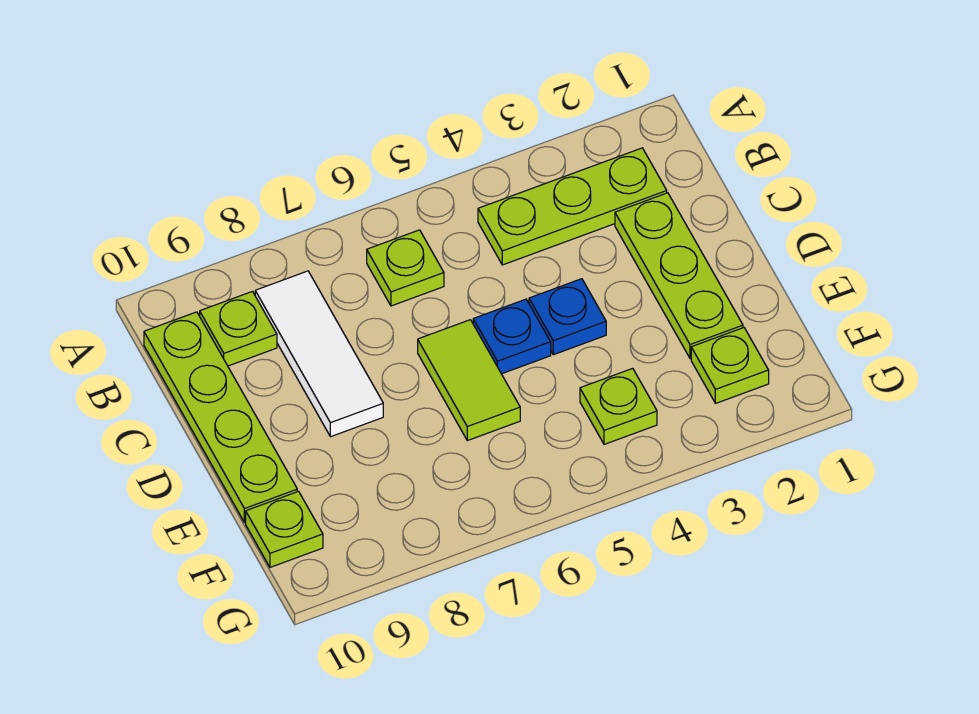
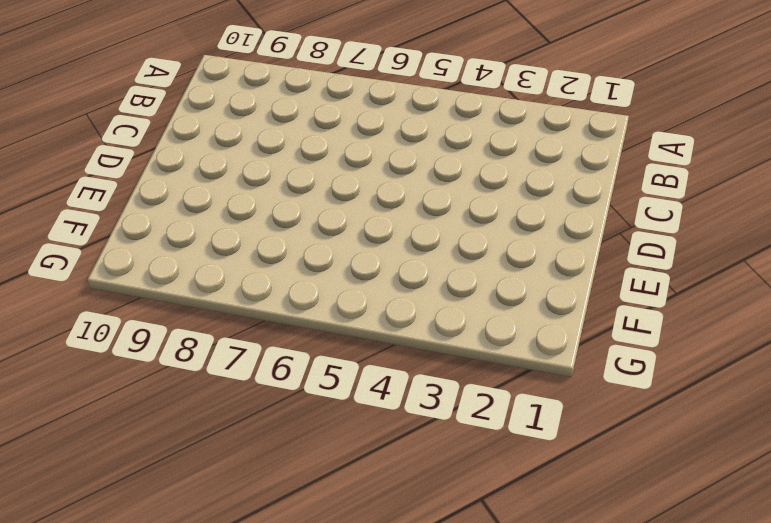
none -> lime 1x3 plate [478,148,667,265]
none -> lime 1x1 plate [367,230,444,306]
none -> white 1x3 tile [255,271,383,437]

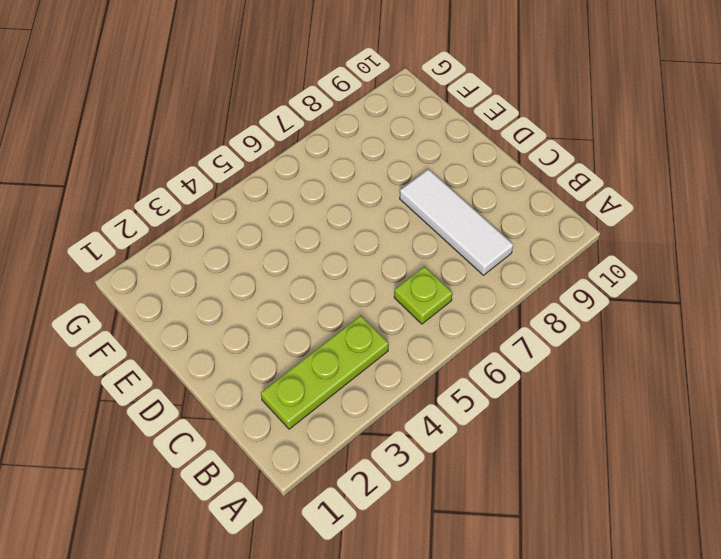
none -> lime 1x1 plate [200,291,277,366]
none -> lime 1x4 plate [144,312,297,523]
none -> lime 1x3 plate [615,193,743,359]

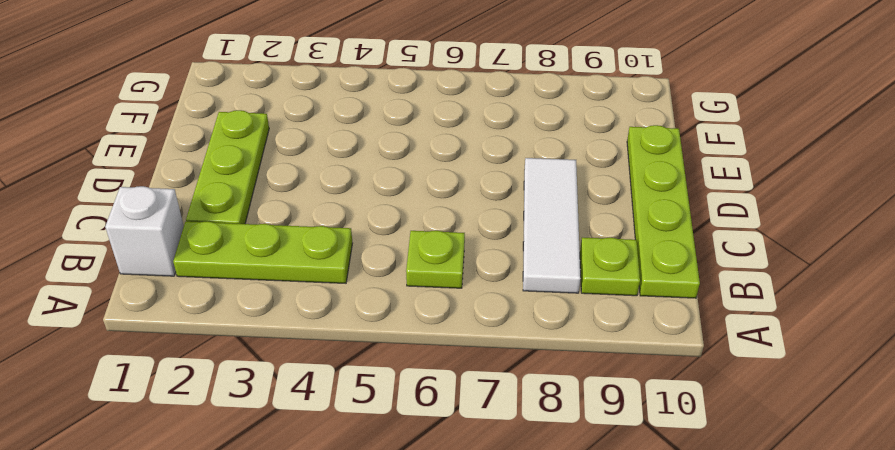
white 1x1 brick [105,186,184,276] -> none
none -> blue 1x1 plate [529,279,606,355]
none -> blue 1x1 plate [473,299,551,374]
none -> lime 1x2 tile [418,320,520,441]

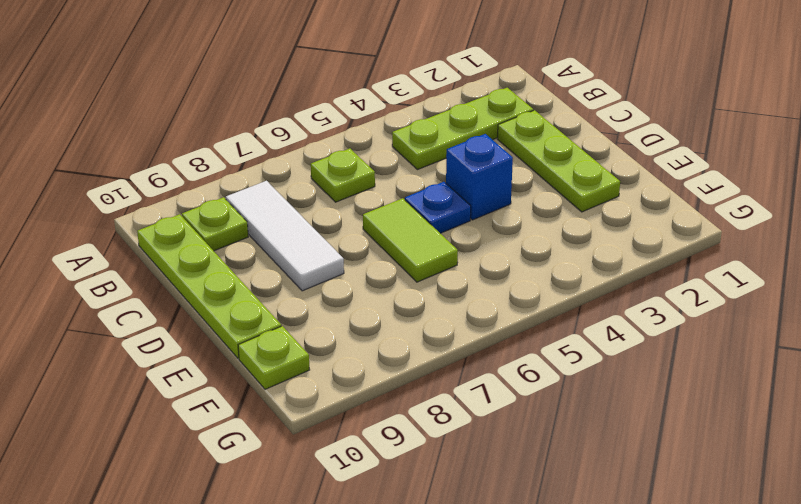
blue 1x1 brick [446,134,513,220] -> blue 1x1 plate [529,279,606,355]
none -> lime 1x1 plate [691,328,769,403]
none -> lime 1x1 plate [580,368,657,444]

